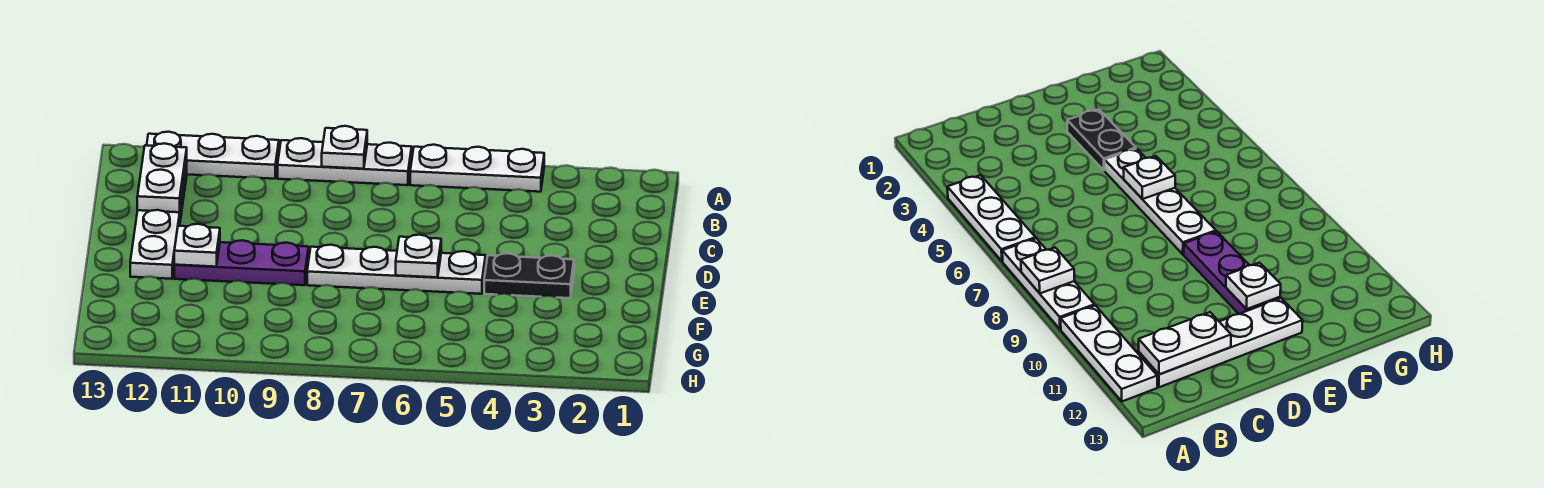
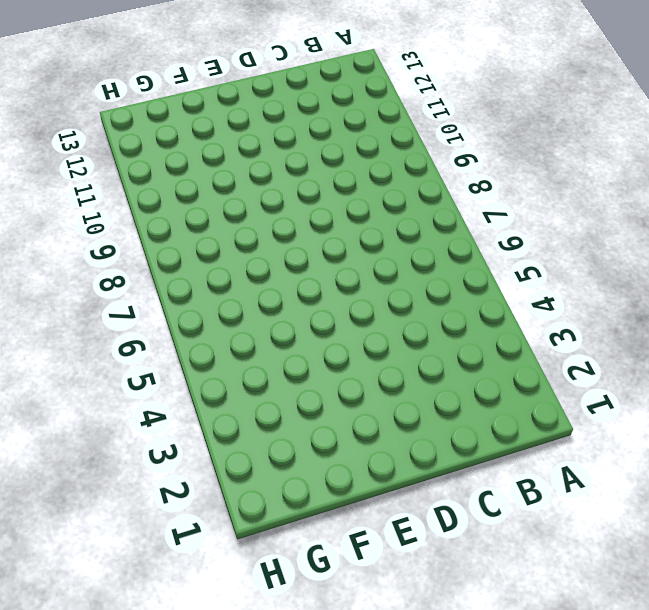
none -> white 1x3 plate [410,145,544,192]
none -> white 1x3 plate [278,138,412,185]

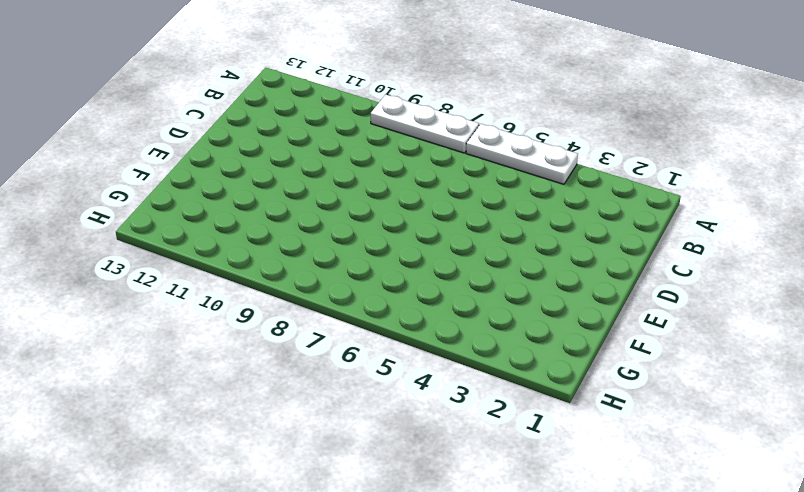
none -> white 1x3 plate [147,132,279,179]
none -> white 1x4 plate [130,164,187,279]

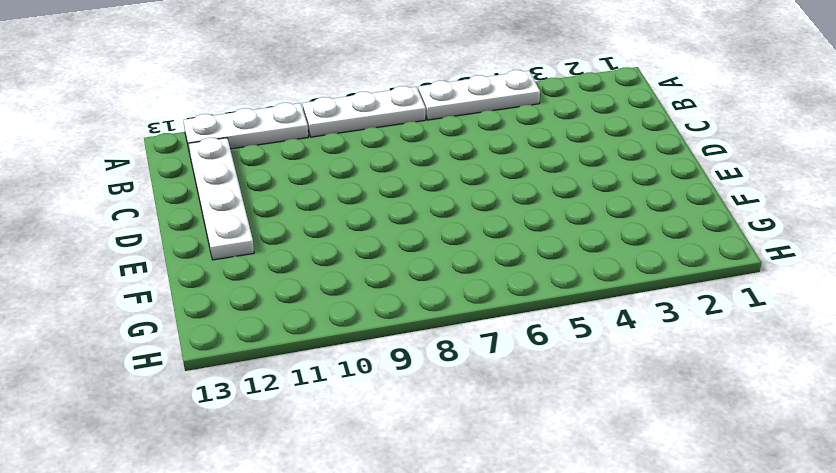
none -> black 1x2 plate [484,253,574,298]
none -> white 1x4 plate [307,245,486,294]

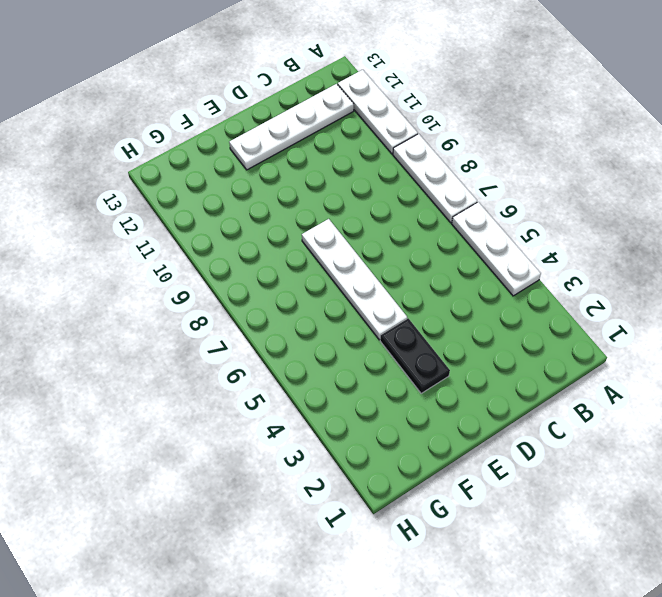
none -> purple 1x3 plate [174,240,309,285]
none -> white 1x1 plate [322,126,367,169]

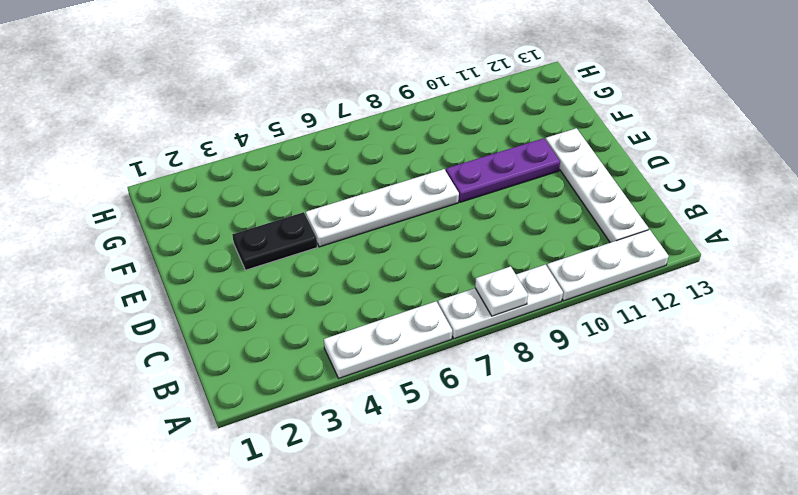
none -> white 1x2 plate [137,144,187,212]
none -> white 1x1 plate [396,235,441,277]

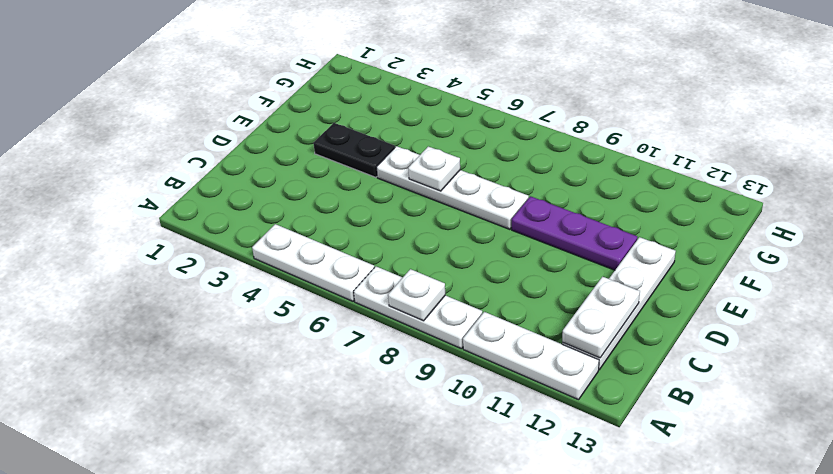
none -> white 1x1 plate [174,224,220,267]

